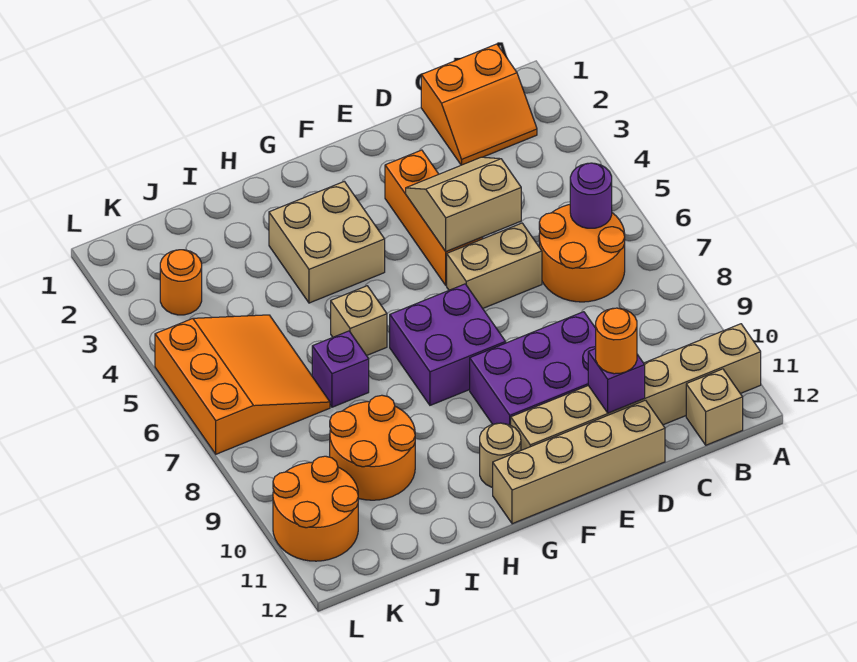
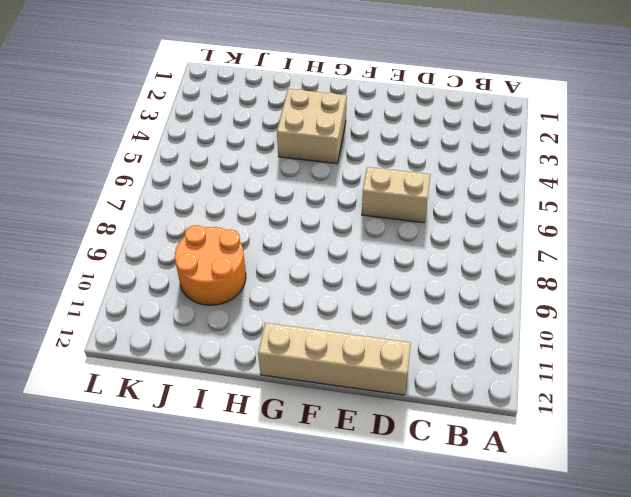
none -> tan 1x6 brick [511,324,761,450]
none -> orange 2x2 slope [421,44,537,165]
none -> orange 2x2 round brick [539,205,625,302]

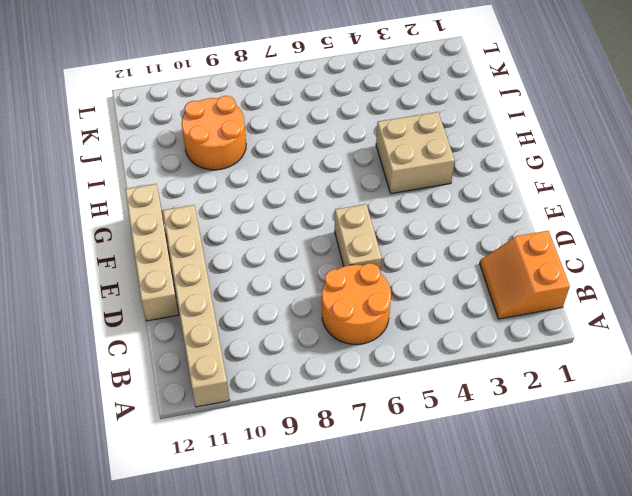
none -> tan 1x1 brick [686,369,743,445]
none -> purple 2x3 brick [470,312,596,425]
none -> orange 1x3 brick [385,150,483,285]

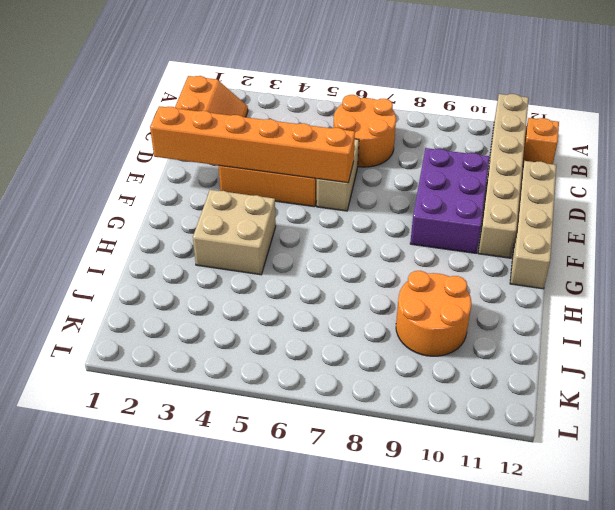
orange 1x1 brick [522,118,559,166] -> tan 1x1 brick [686,369,743,445]
orange 1x6 brick [150,106,355,183] -> tan 2x2 slope [406,157,521,252]
none -> purple 2x2 brick [390,284,506,405]
none -> tan 1x1 round brick [480,423,521,487]
none -> tan 1x1 brick [331,286,387,356]

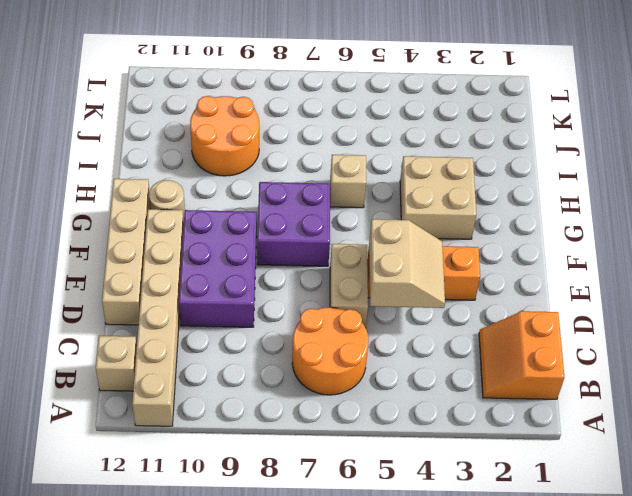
none -> purple 1x1 brick [312,331,369,407]
none -> orange 3x3 slope [155,315,330,454]
none -> orange 1x1 round brick [160,250,202,315]

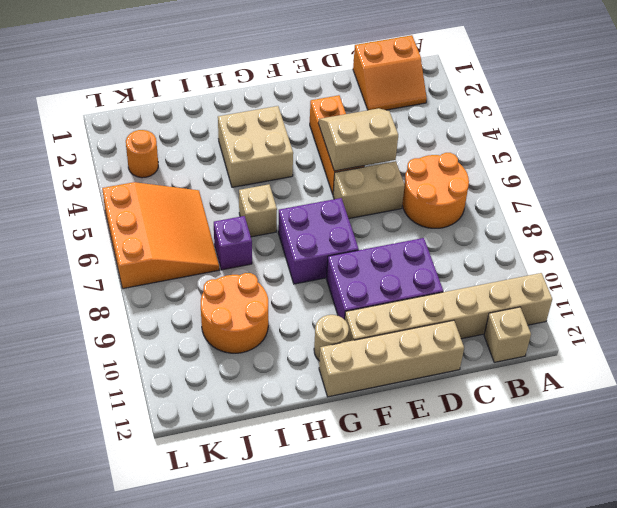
none -> orange 2x2 round brick [273,456,358,561]
none -> purple 1x1 round brick [570,163,612,228]
none -> purple 1x1 brick [588,349,645,413]

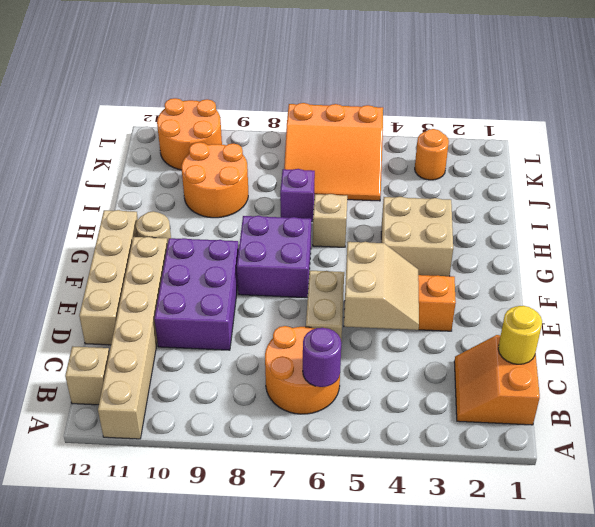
yellow 1x1 round brick [498,306,542,364] -> none
none -> purple 1x1 brick [588,349,645,413]
none -> orange 1x1 round brick [596,308,637,374]

